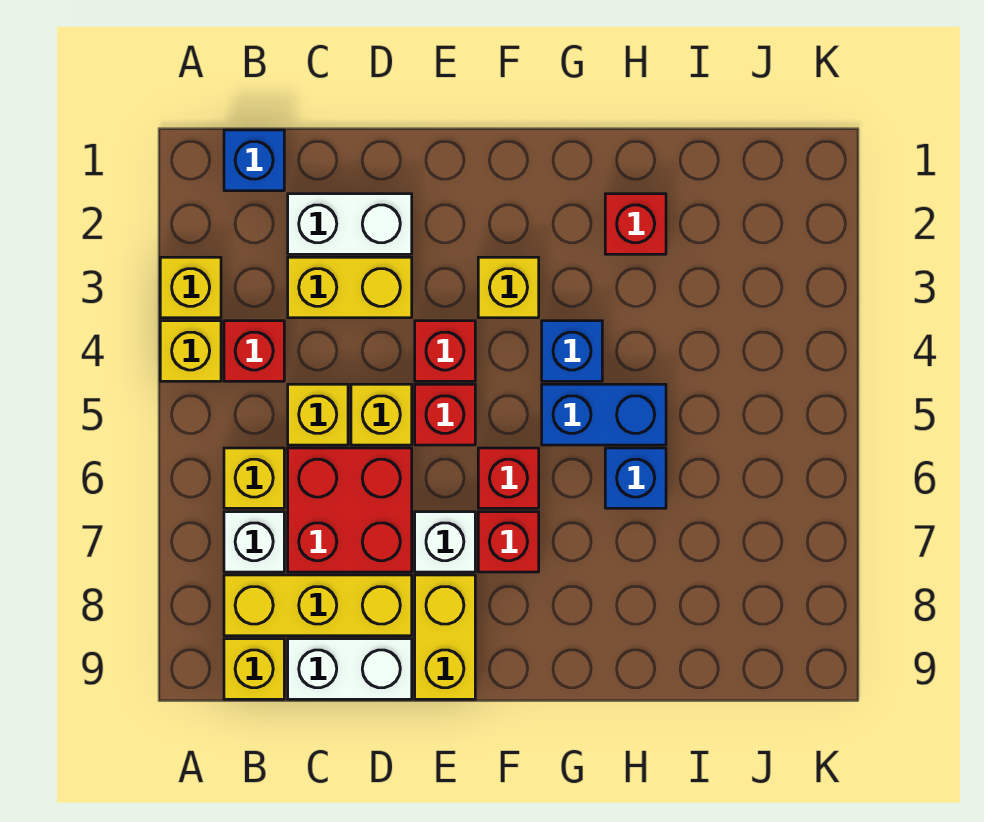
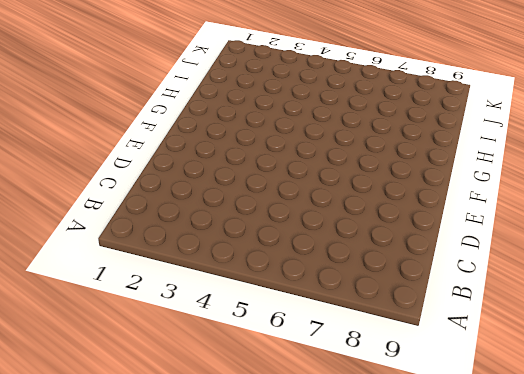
none -> yellow 1x1 brick [160,257,221,318]
none -> yellow 1x1 brick [160,321,221,381]
none -> blue 1x1 brick [224,130,284,191]

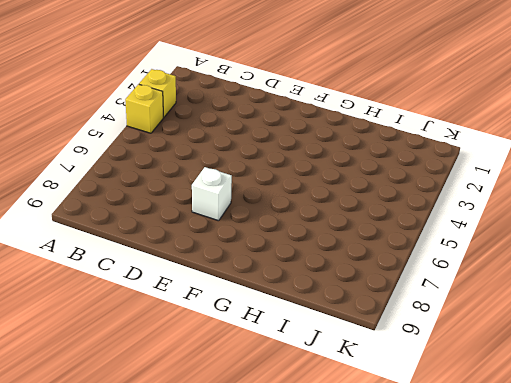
none -> blue 1x1 brick [224,130,284,191]
none -> red 1x1 brick [224,321,284,381]
none -> yellow 1x1 brick [224,448,284,508]

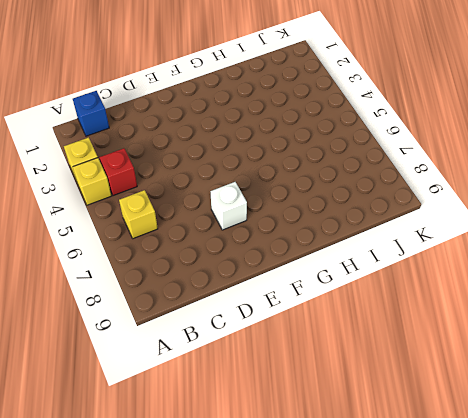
none -> white 1x1 brick [224,512,284,572]
none -> yellow 1x3 brick [224,575,412,636]
none -> yellow 1x1 brick [224,639,284,699]

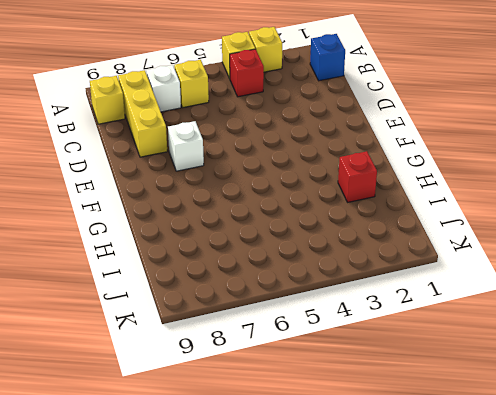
none -> white 1x2 brick [288,194,412,254]
none -> yellow 1x2 brick [288,257,412,318]
none -> yellow 1x1 brick [288,384,348,445]

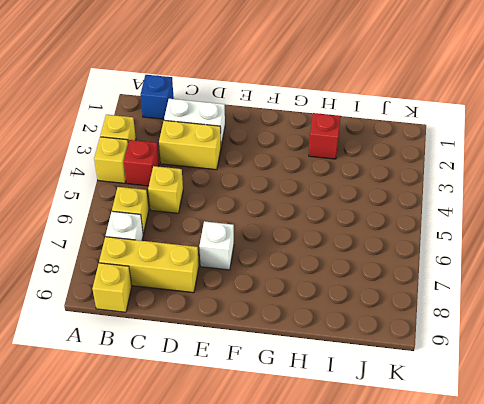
none -> red 2x2 brick [288,448,412,572]
none -> white 1x2 brick [288,639,412,699]
none -> yellow 1x1 brick [351,384,412,445]

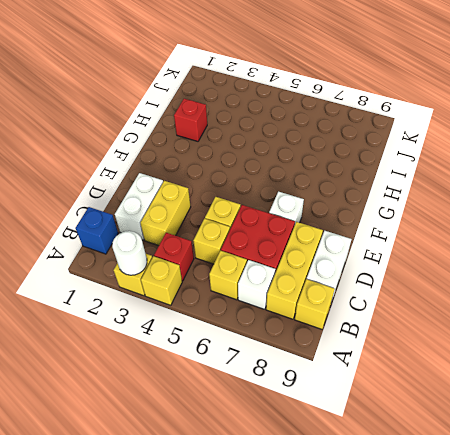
white 1x1 round brick [112,231,147,275] -> none
none -> red 1x1 brick [415,321,475,381]
none -> red 1x1 brick [415,384,475,445]
none -> yellow 1x2 brick [415,575,475,699]

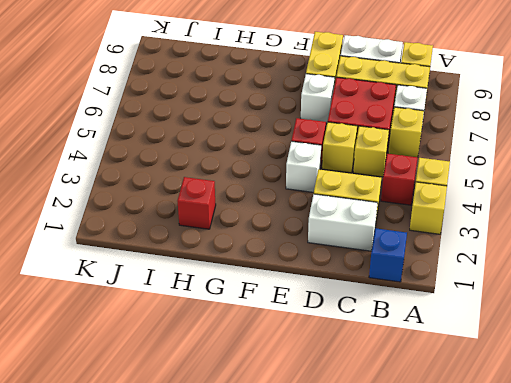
white 1x1 brick [286,141,321,192] -> red 1x1 brick [415,321,475,381]
none -> yellow 1x1 brick [478,257,539,318]
none -> red 1x1 brick [478,448,539,508]
none -> red 1x1 brick [478,512,539,572]

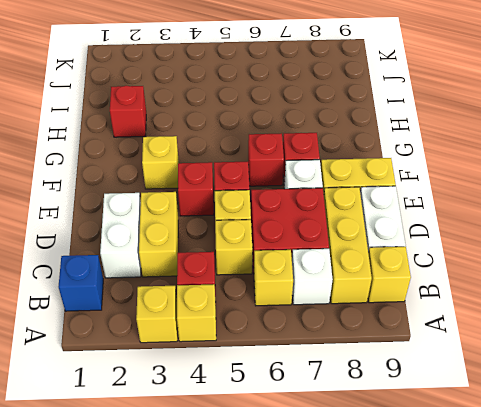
none -> blue 1x1 brick [542,321,602,381]
none -> blue 1x2 brick [542,384,666,445]
none -> blue 1x1 brick [605,448,666,508]

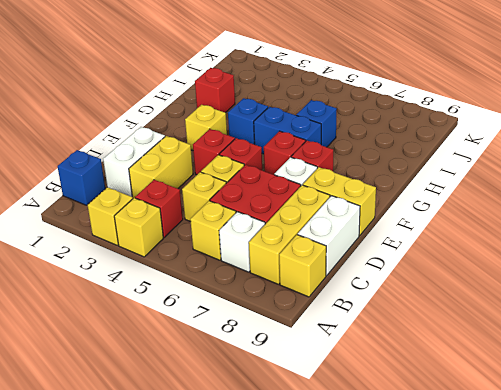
blue 1x2 brick [254,107,321,154] -> blue 1x2 brick turned to [542,384,666,445]

